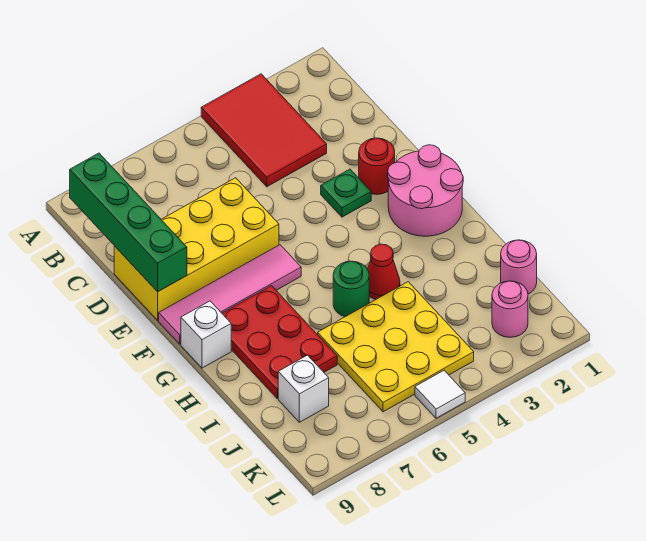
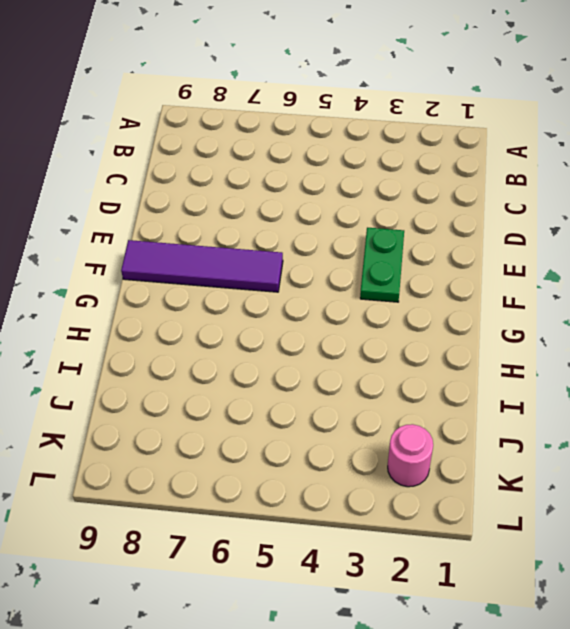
green 1x2 plate [360,228,404,302] -> green 1x1 plate [321,169,371,217]
purple 1x4 tile [121,240,283,292] -> pink 1x4 tile [159,245,301,344]
none -> red 2x3 tile [201,74,327,187]
none -> yellow 2x4 brick [114,178,279,320]
none -> red 1x1 round brick [359,138,395,195]

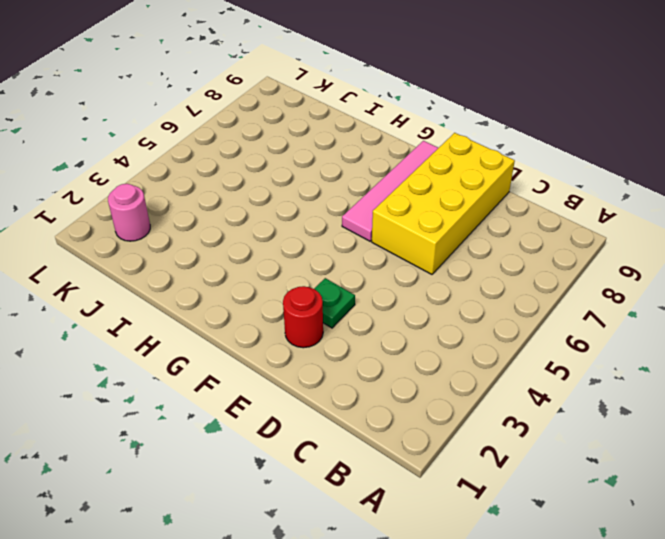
none -> red 2x3 tile [201,74,327,187]
none -> pink 2x2 round brick [388,145,463,236]
none -> red 2x3 plate [222,286,337,398]

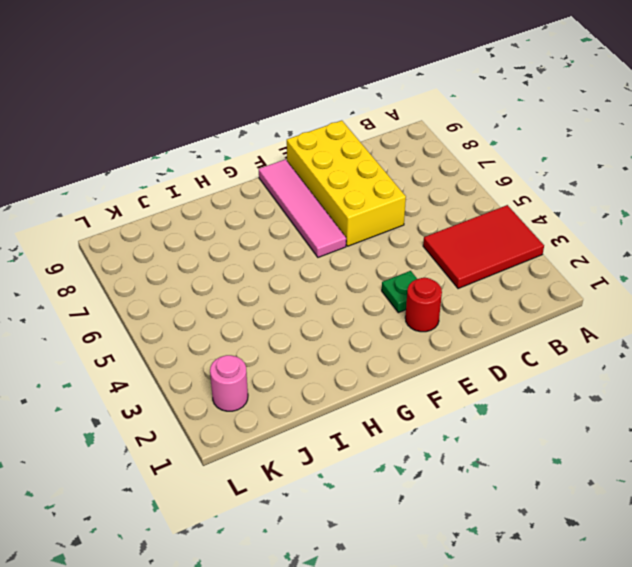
none -> pink 2x2 round brick [388,145,463,236]
none -> red 2x3 plate [222,286,337,398]
none -> white 1x1 brick [181,301,231,368]

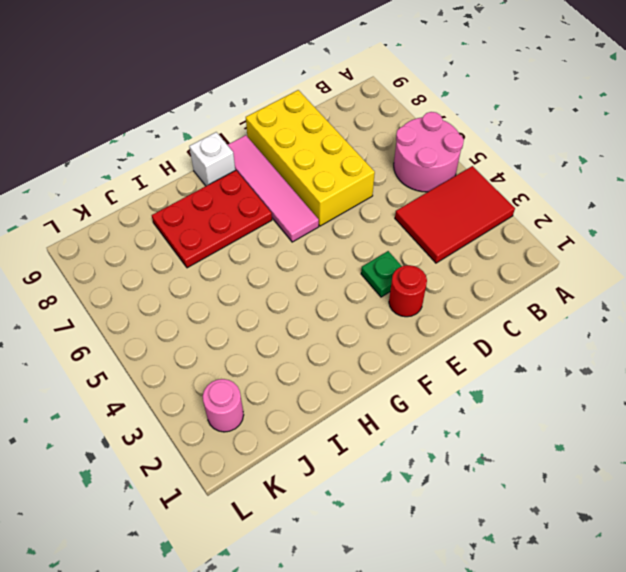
pink 2x2 round brick [394,112,464,192] -> pink 2x2 round brick moved to [388,145,463,236]
none -> red 1x1 cone [367,244,400,300]
none -> green 1x1 round brick [333,261,369,317]
none -> yellow 3x3 plate [318,282,474,412]

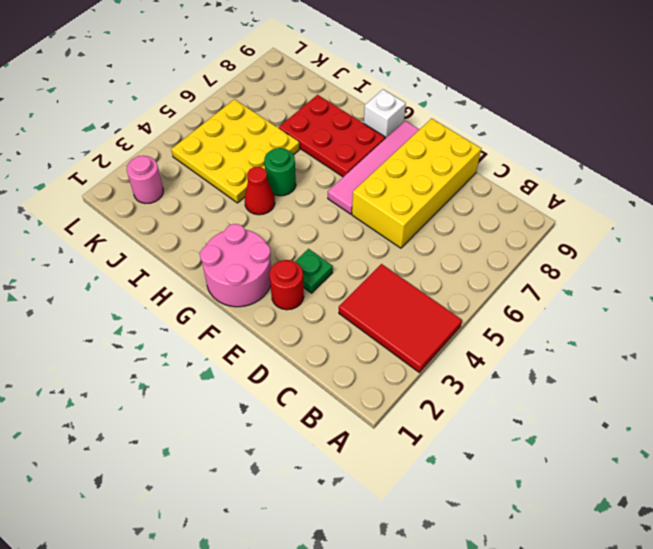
none -> pink 1x1 round brick [501,240,537,294]
none -> white 1x1 brick [278,355,329,422]
none -> white 1x1 tile [415,371,465,418]

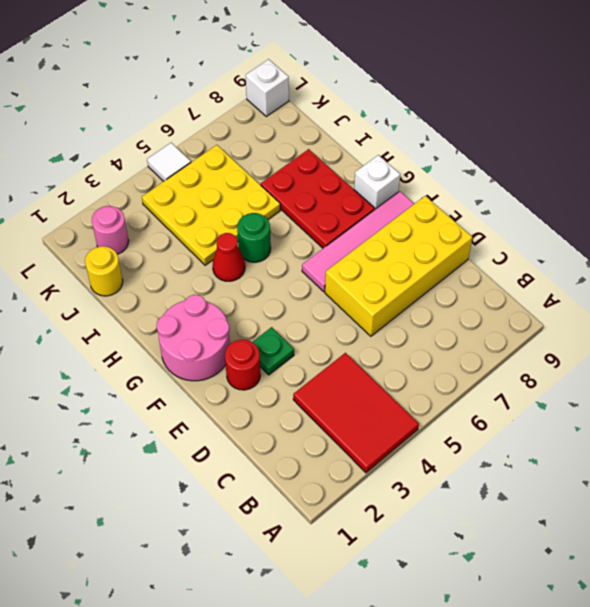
yellow 1x1 round brick [85,246,123,296] -> pink 1x1 round brick [501,240,537,294]
white 1x1 brick [246,59,289,116] -> white 1x1 brick moved to [278,355,329,422]
none -> green 1x4 brick [70,153,187,292]

